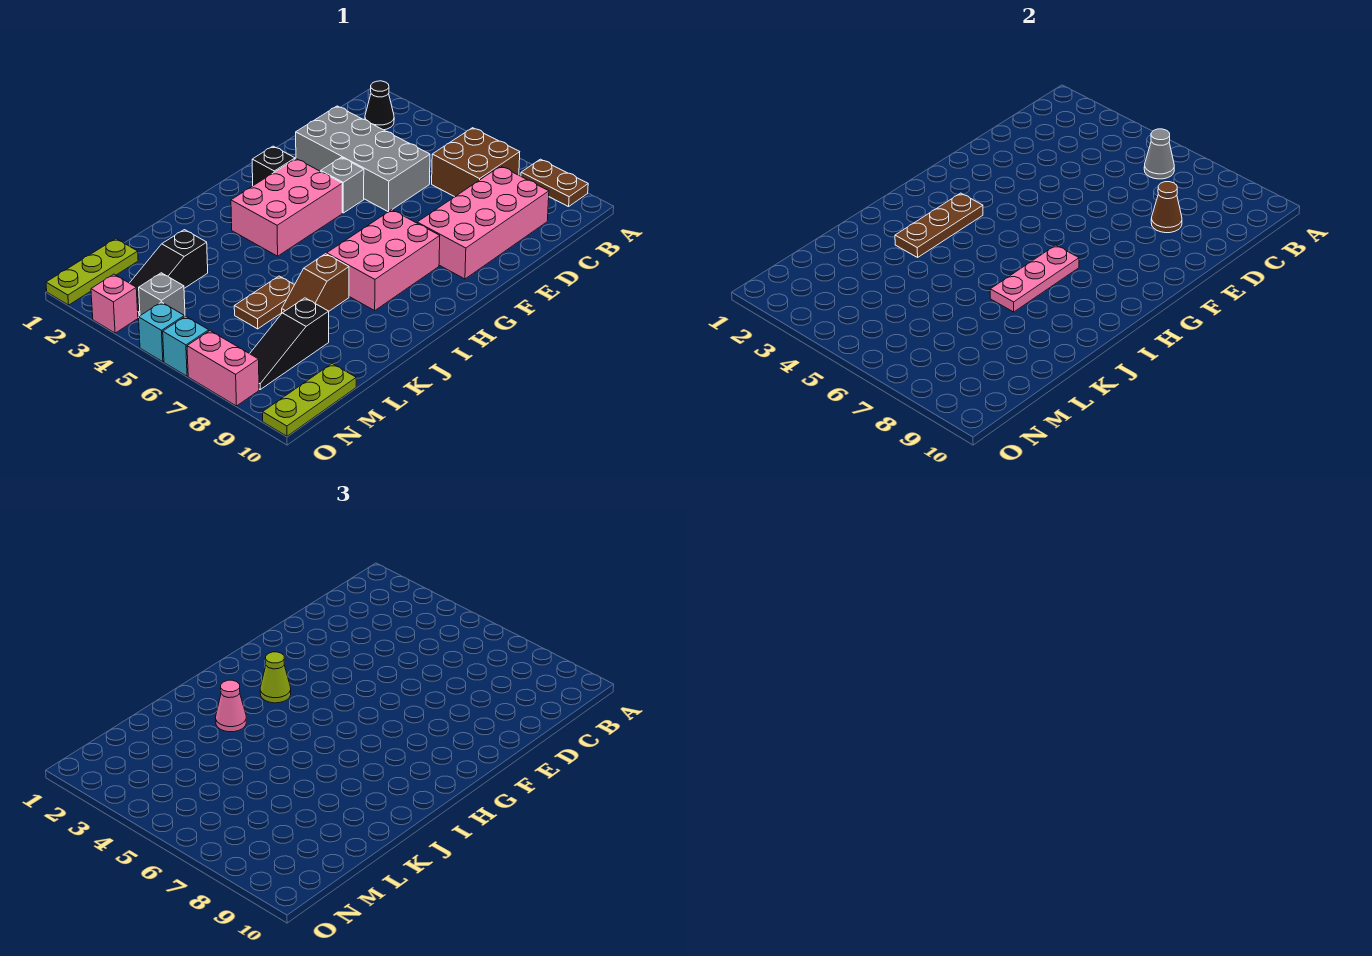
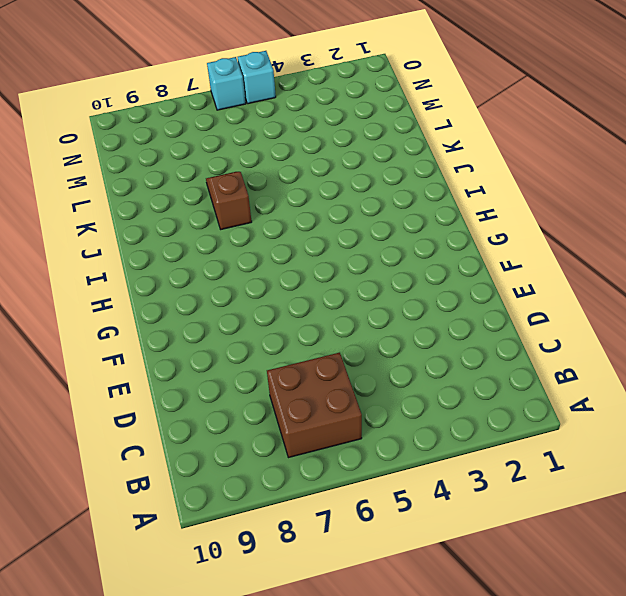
none -> brown 1x2 plate [521,159,588,207]
none -> black 1x1 cone [365,81,394,130]
none -> pink 2x4 brick [417,166,549,279]

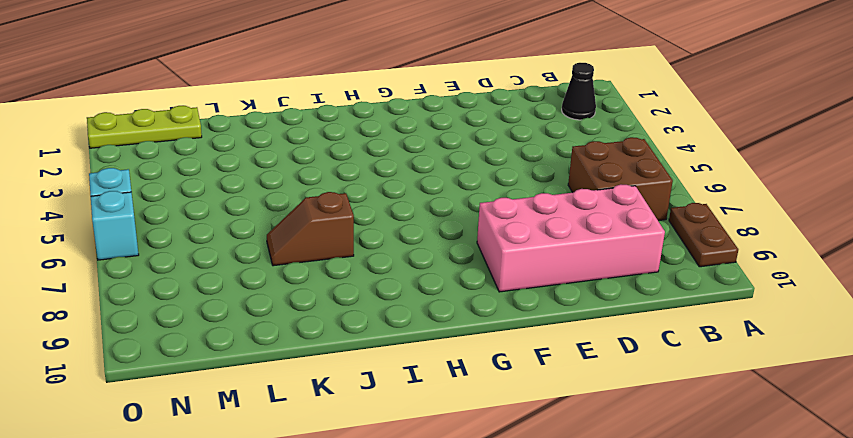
none -> grey 2x4 brick [296,106,430,212]
none -> grey 1x1 brick [321,157,364,213]
none -> black 1x1 brick [252,146,295,186]

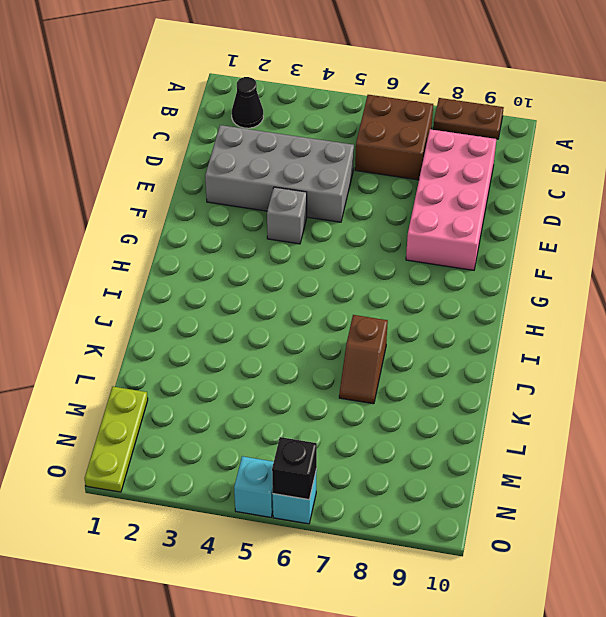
black 1x1 brick [272,437,317,500] -> black 1x1 brick moved to [252,146,295,186]
none -> pink 2x3 brick [231,159,342,256]
none -> pink 2x3 brick [327,210,440,310]
none -> brown 1x2 plate [234,276,294,329]

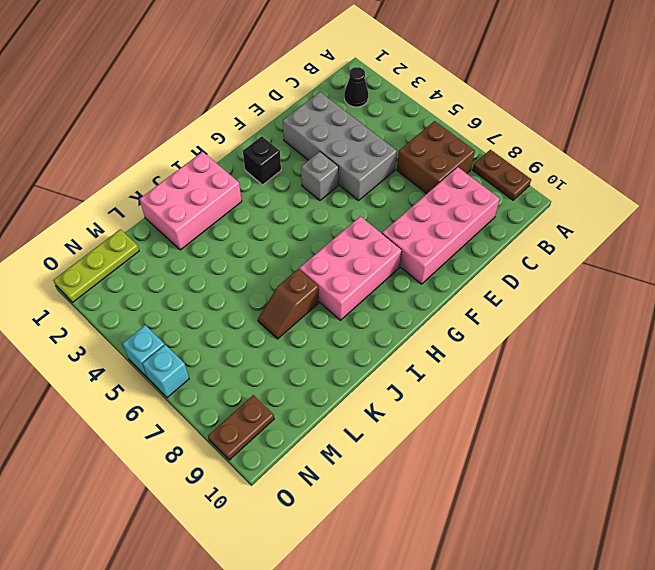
pink 2x3 brick [140,152,242,250] -> pink 2x3 brick moved to [231,159,342,256]
brown 1x2 plate [208,395,274,460] -> brown 1x2 plate moved to [234,276,294,329]
none -> black 1x3 slope [130,230,208,318]
none -> black 1x3 slope [250,298,329,389]
none -> lime 1x3 plate [263,364,356,436]

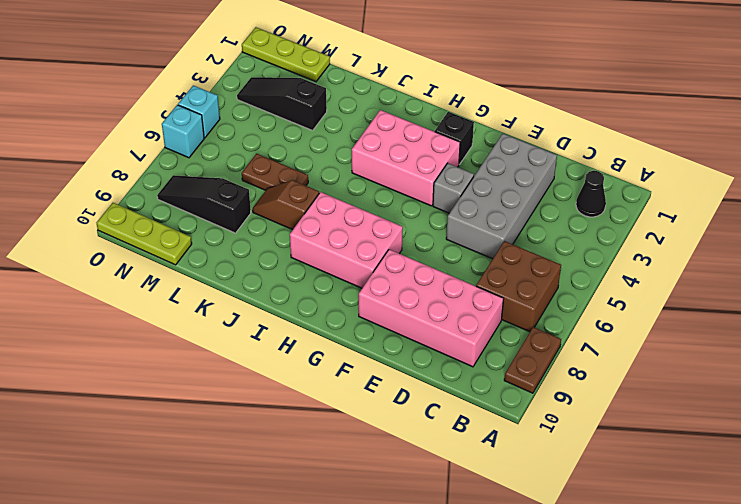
none -> grey 1x1 brick [139,273,185,317]
none -> pink 1x1 brick [91,274,138,333]
none -> pink 1x2 brick [187,331,259,406]

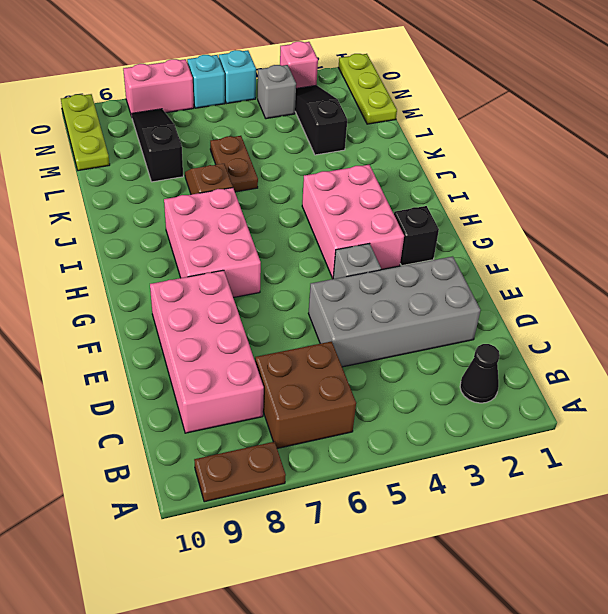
none -> grey 1x1 cone [1144,129,1174,179]
none -> brown 1x1 cone [1151,182,1182,233]
none -> brown 1x3 plate [895,193,983,257]

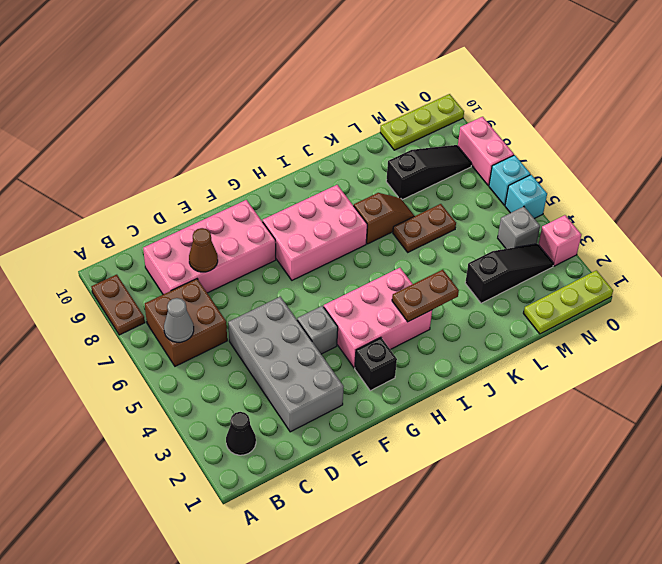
brown 1x2 plate [392,270,459,322] -> brown 1x3 plate [895,193,983,257]
none -> pink 1x3 plate [990,245,1079,312]
none -> lime 1x1 cone [260,652,291,703]
none -> pink 1x1 cone [216,680,246,732]

